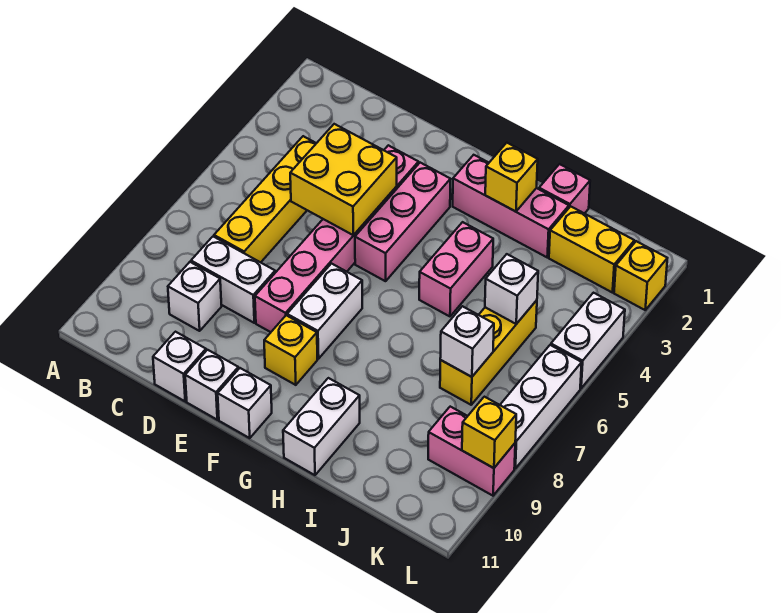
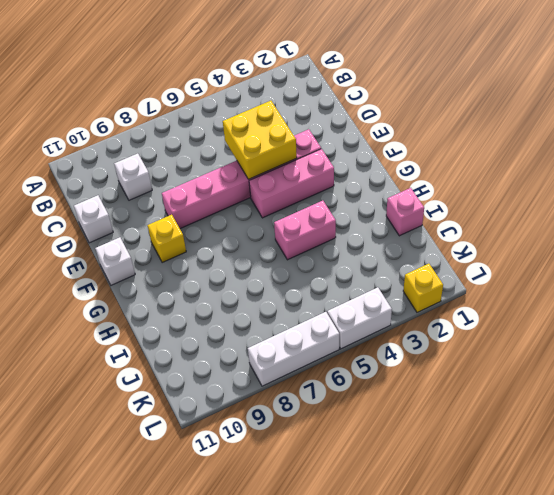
none -> yellow 1x4 brick [214,136,316,262]
none -> white 1x2 brick [191,236,275,323]
none -> white 1x1 brick [185,350,238,420]

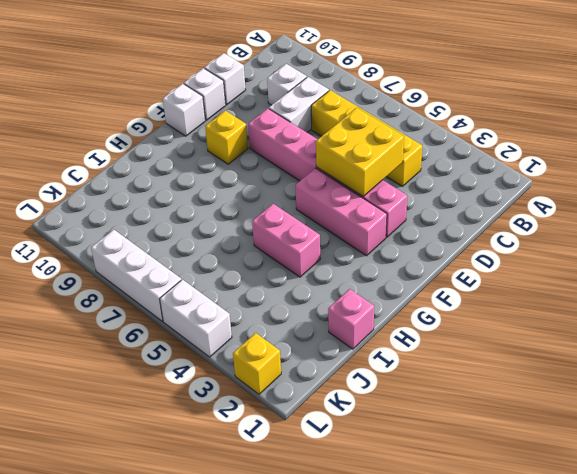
none -> white 1x2 brick [287,264,362,359]
none -> pink 1x3 brick [453,155,569,257]
none -> white 1x2 brick [283,378,360,475]

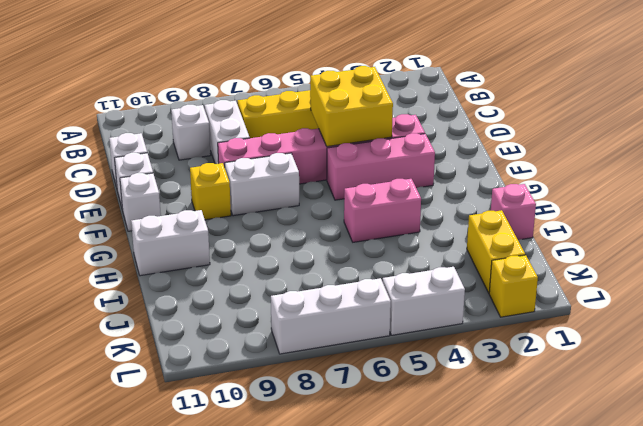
none -> pink 1x3 brick [453,155,569,257]
none -> yellow 1x3 brick [440,300,537,405]
none -> pink 1x2 brick [428,407,515,496]

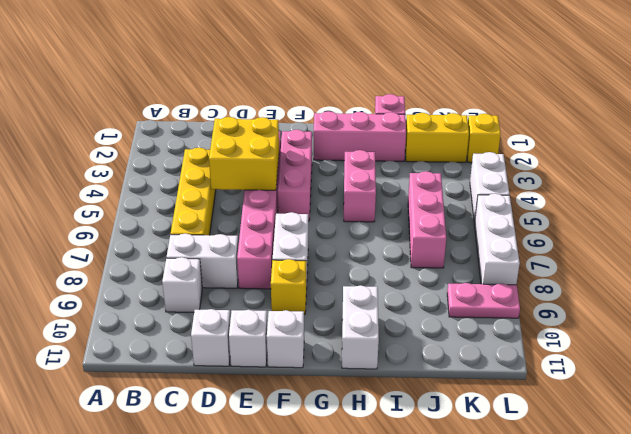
pink 1x3 brick [408,171,446,268] -> yellow 1x3 brick [440,300,537,405]
pink 1x2 plate [447,283,520,318] -> pink 1x2 brick [428,407,515,496]
none -> yellow 1x1 brick [485,143,538,212]
none -> white 1x1 brick [485,254,538,324]
none -> white 1x1 brick [440,306,494,377]

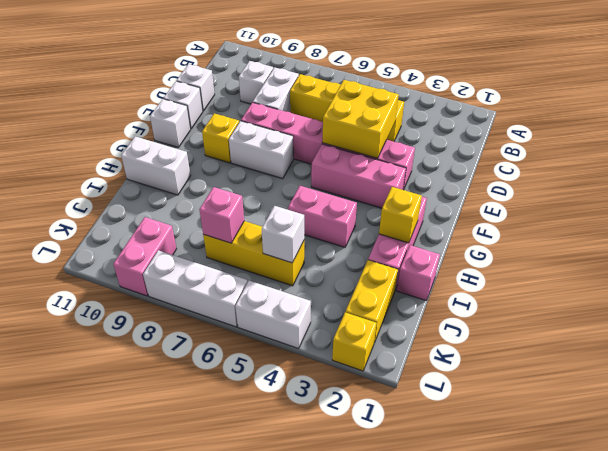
pink 1x1 brick [199,187,244,243] -> white 1x1 brick [440,306,494,377]
none -> yellow 1x1 brick [462,397,516,468]

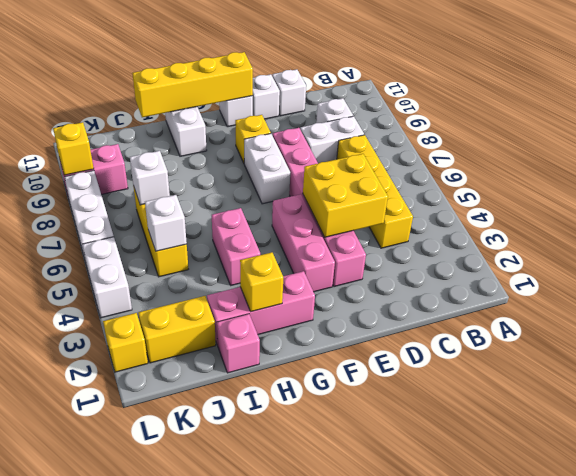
yellow 1x4 brick [133,52,253,117] -> none

